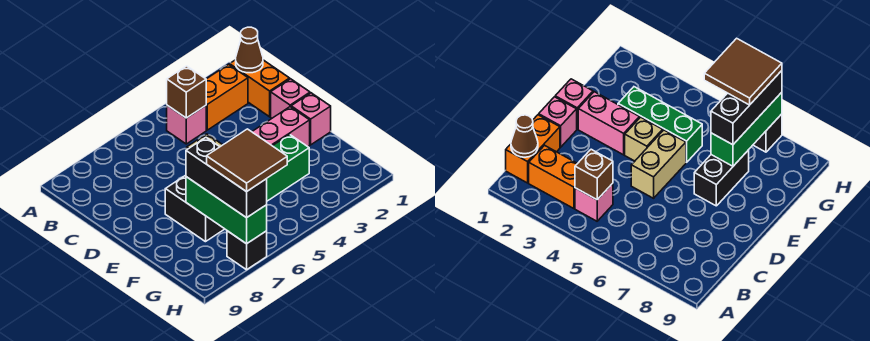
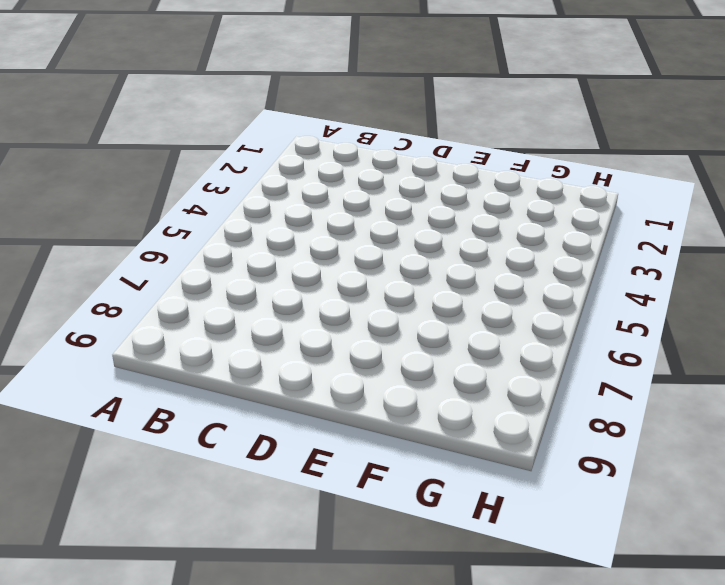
none -> orange 1x2 brick [230,60,290,117]
none -> orange 1x2 brick [206,65,248,130]
none -> pink 1x1 brick [167,105,206,144]

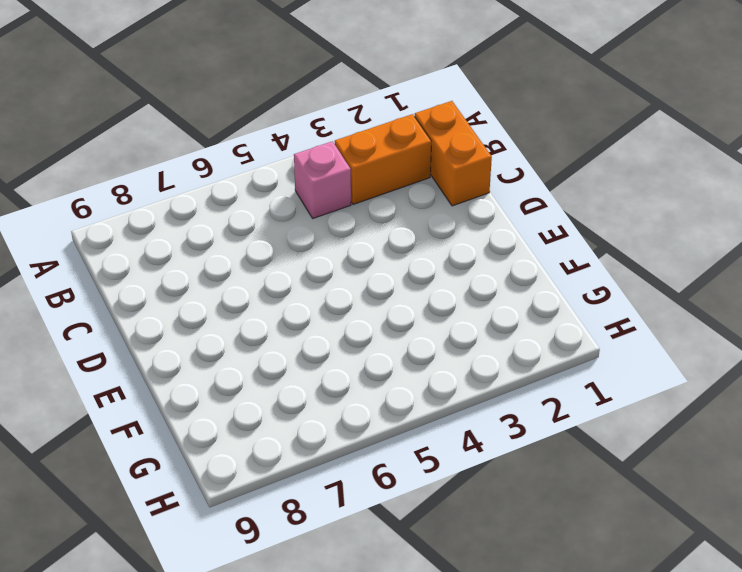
none -> pink 1x1 brick [271,79,310,118]
none -> tan 1x2 brick [631,130,686,198]
none -> pink 1x1 brick [291,93,331,145]

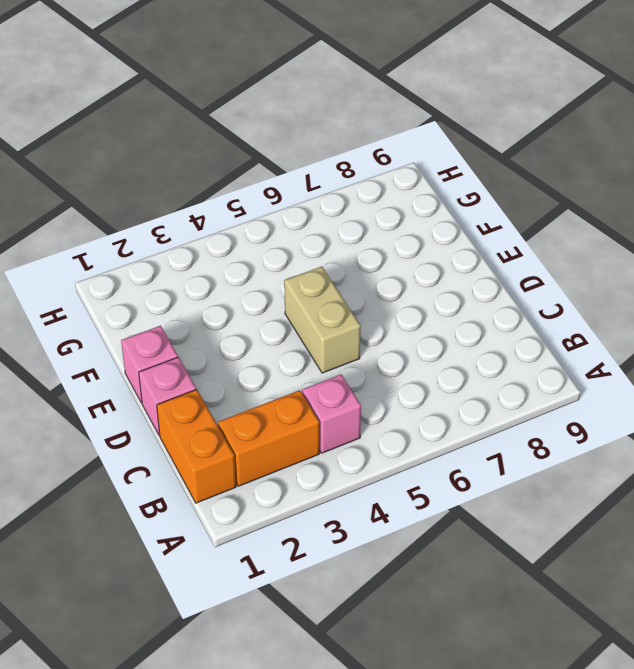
none -> pink 1x2 brick [252,107,310,147]
none -> tan 1x1 brick [625,117,663,161]
none -> black 1x2 brick [165,176,224,242]

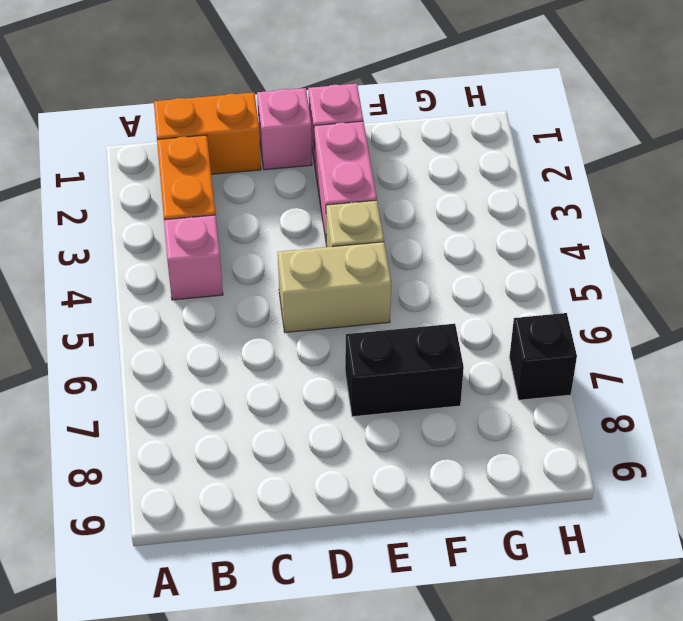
none -> green 1x3 brick [267,135,309,201]
none -> brown 1x1 cone [236,27,263,73]
none -> brown 1x1 brick [167,66,206,118]

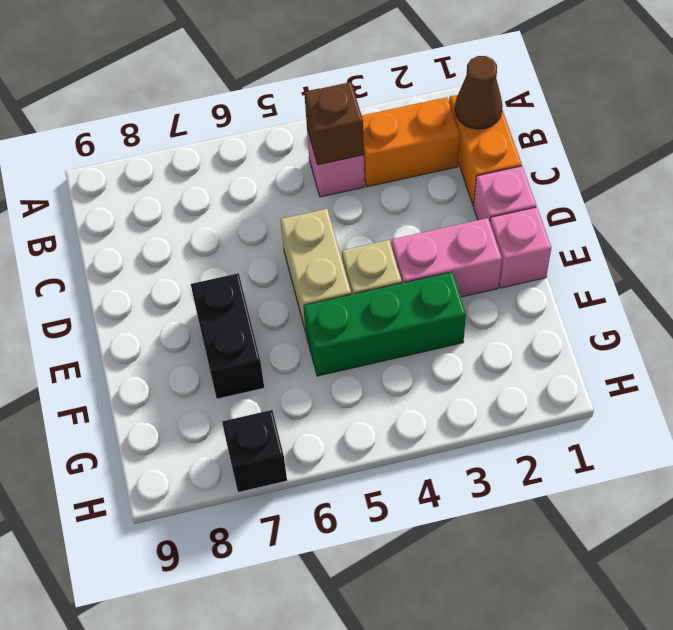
none -> green 1x3 brick [186,177,267,244]
none -> black 1x3 brick [186,138,267,218]
none -> brown 2x2 tile [207,129,287,192]

